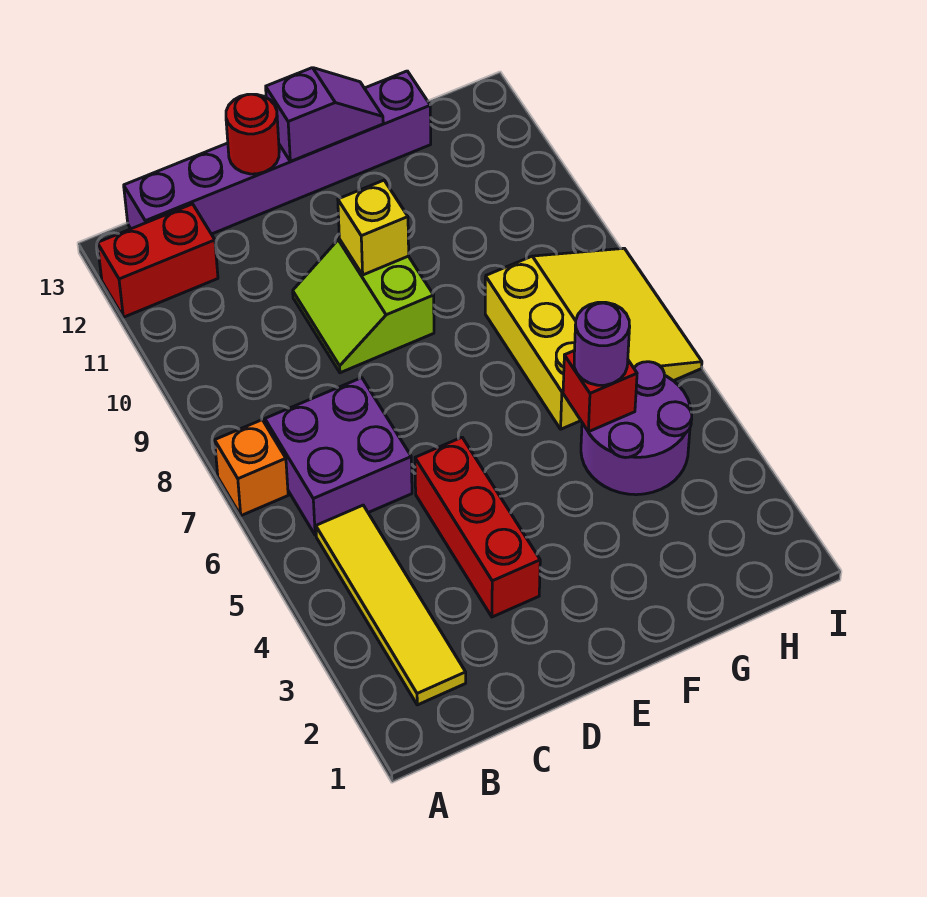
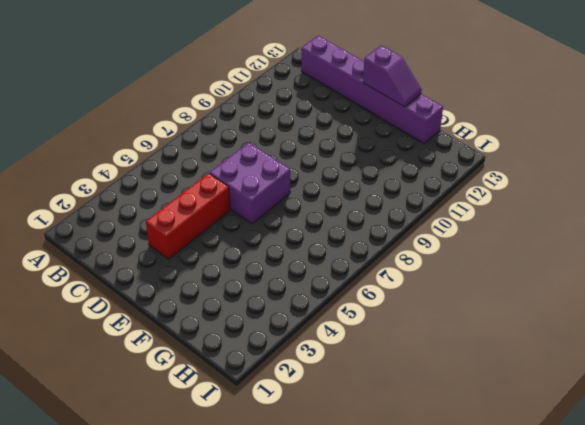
purple 2x2 brick [210,143,290,224] -> purple 2x2 brick moved to [265,378,412,535]
none -> orange 1x1 brick [215,420,288,516]
none -> red 1x2 brick [97,204,218,317]
none -> yellow 1x4 tile [316,505,466,705]

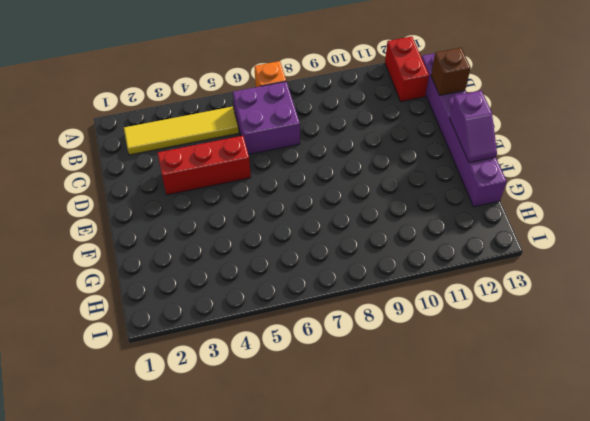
brown 1x1 brick [431,48,471,95] -> none
none -> lime 2x2 slope [293,239,434,373]
none -> purple 2x2 round brick [581,362,692,495]
none -> yellow 3x3 slope [485,248,702,429]

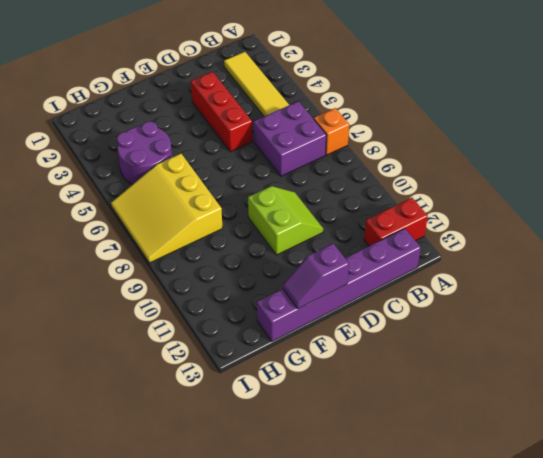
none -> red 1x1 round brick [226,94,279,174]
none -> yellow 1x1 brick [338,180,409,275]
none -> red 1x1 brick [563,351,637,432]

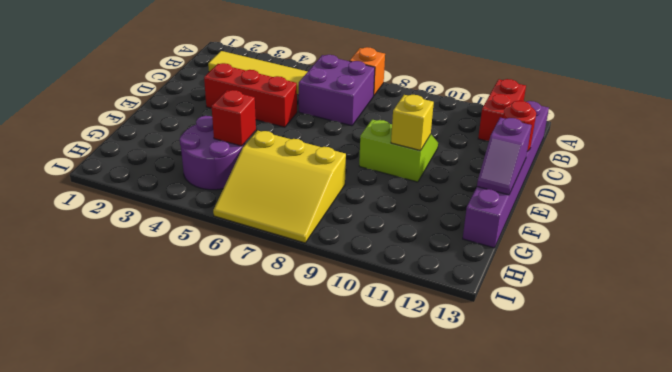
none -> purple 1x1 round brick [574,302,630,385]

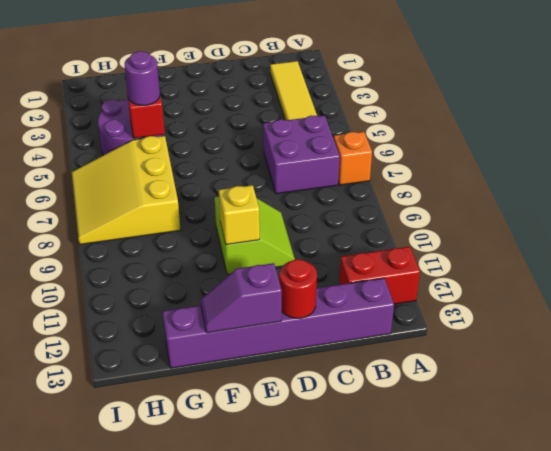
none -> red 1x3 brick [415,437,540,617]

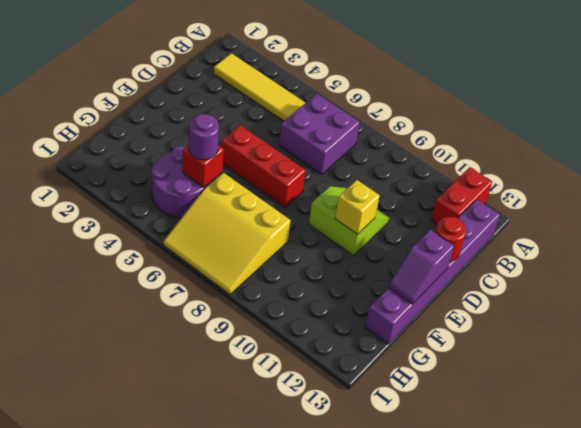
red 1x3 brick [222,125,306,207] -> red 1x3 brick moved to [415,437,540,617]
none -> orange 1x1 brick [215,420,288,516]

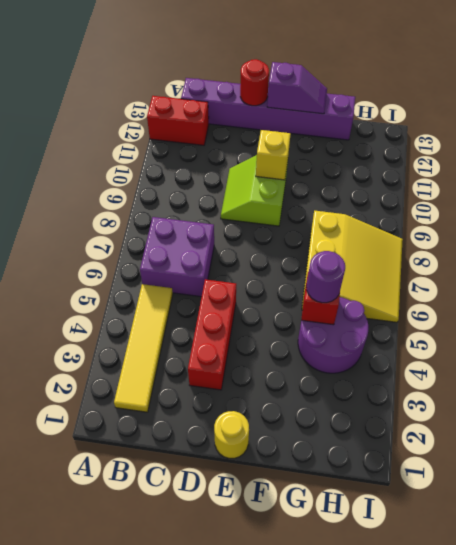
yellow 1x1 round brick [214,411,249,458] -> none
none -> orange 1x1 brick [215,420,288,516]

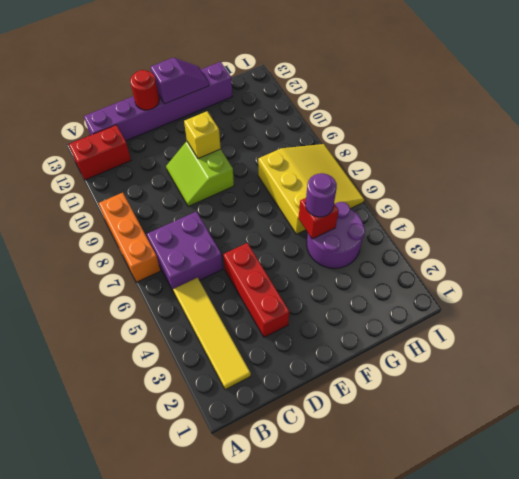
orange 1x3 brick [99,193,161,282] -> orange 1x1 brick [215,420,288,516]

